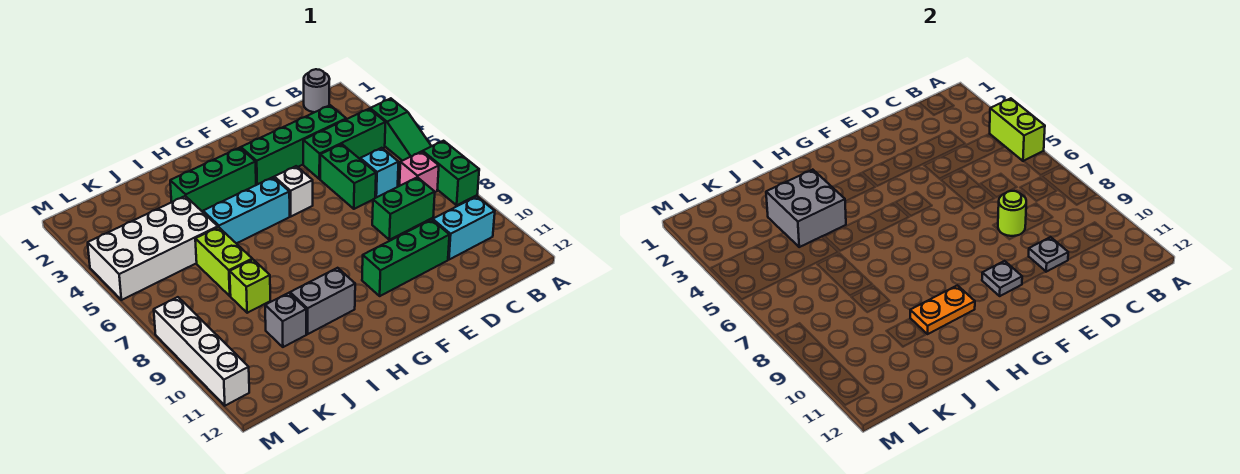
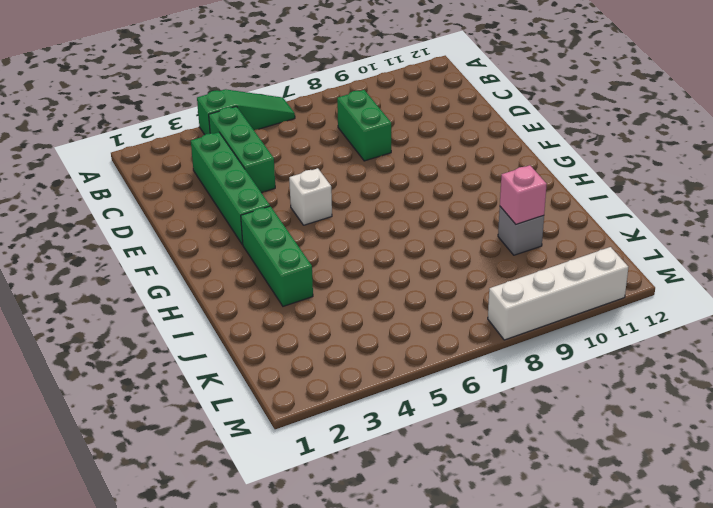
pink 1x1 brick [500,165,547,224] -> pink 1x1 brick moved to [400,151,439,192]
none -> green 1x2 brick [423,141,479,205]
none -> grey 1x1 round brick [304,69,330,112]
none -> cyan 1x2 brick [433,196,495,260]

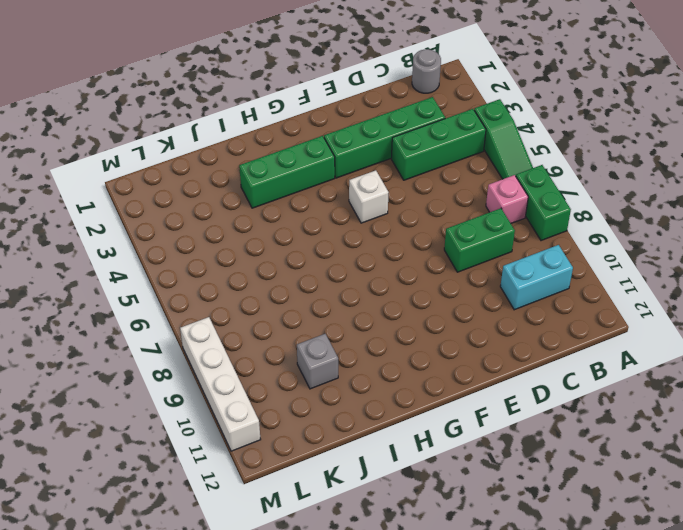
none -> cyan 1x1 brick [360,148,399,197]
none -> green 1x2 brick [320,144,376,209]
none -> green 1x3 brick [362,220,449,296]

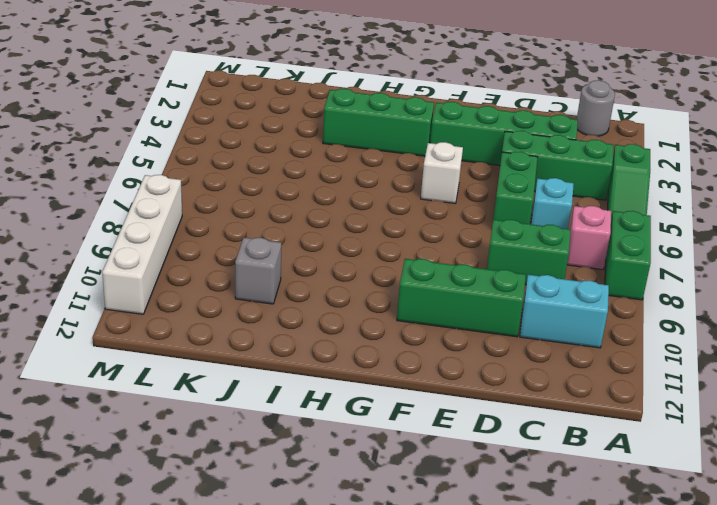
none -> cyan 1x3 brick [203,177,290,243]
none -> grey 1x2 brick [290,268,355,334]
none -> white 2x4 brick [88,196,218,300]

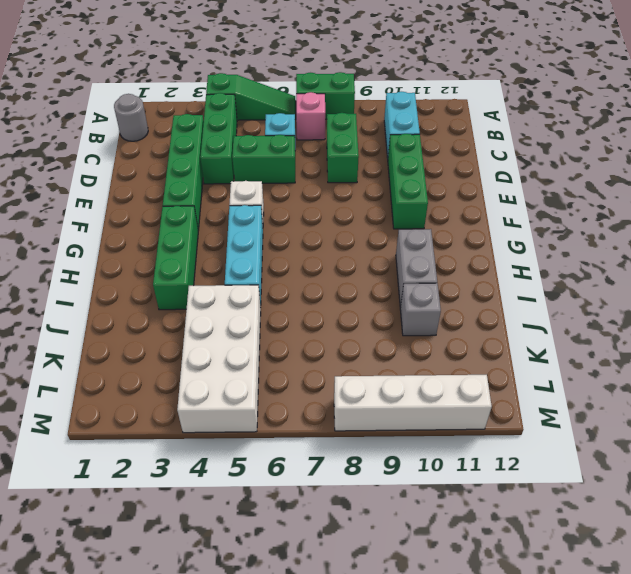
none -> lime 1x2 brick [195,227,252,296]
none -> lime 1x1 brick [230,259,270,313]
none -> lime 1x2 brick [990,98,1045,161]

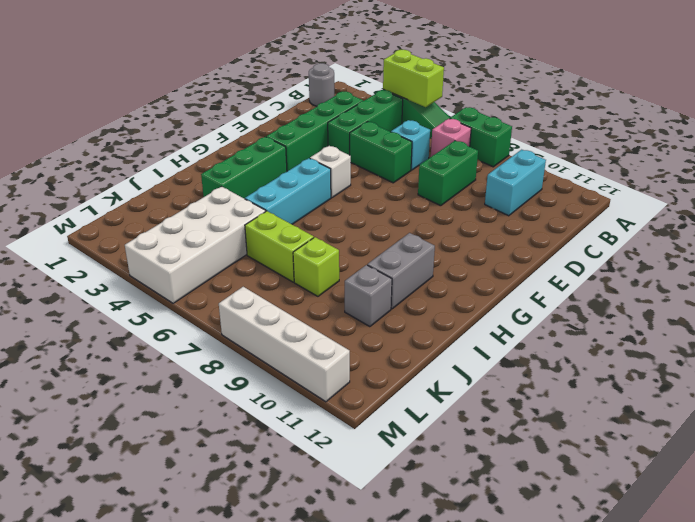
none -> green 1x3 brick [362,220,449,296]
none -> lime 1x1 round brick [998,191,1026,236]
none -> grey 1x1 plate [1029,237,1068,272]

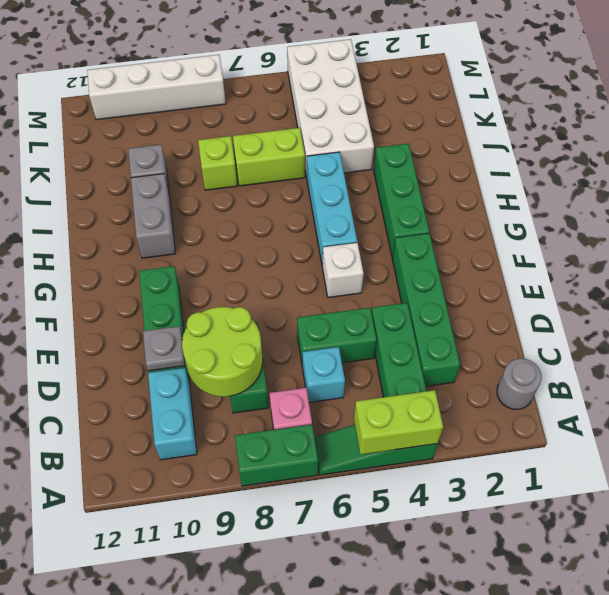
lime 2x2 round brick [182,307,263,397] -> lime 1x1 round brick [998,191,1026,236]
none -> grey 1x1 plate [982,261,1022,296]
none -> orange 1x2 plate [910,285,975,334]
none -> grey 2x2 brick [766,170,846,247]

